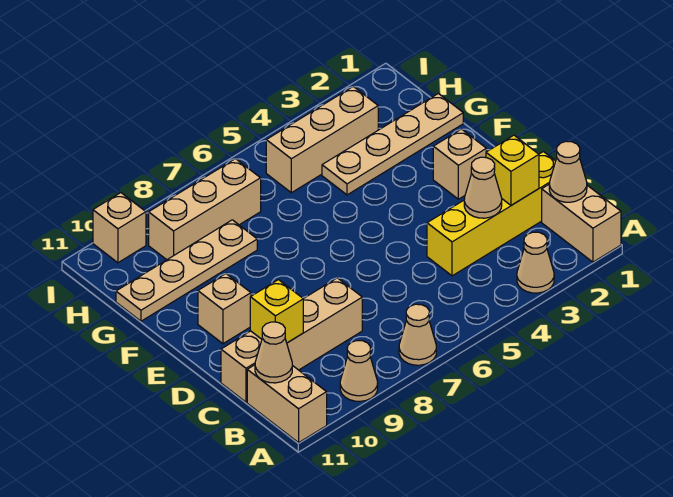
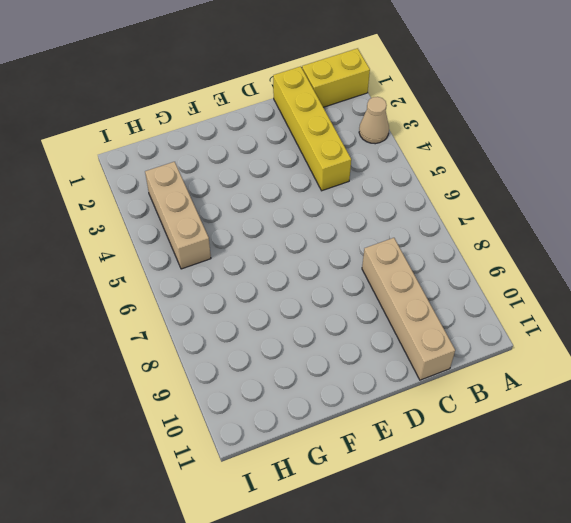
yellow 1x2 brick [302,48,370,107] -> tan 1x2 brick [542,184,621,262]
none -> tan 1x1 cone [399,304,436,365]
none -> tan 1x1 cone [340,341,378,401]
none -> tan 1x2 brick [247,365,327,443]

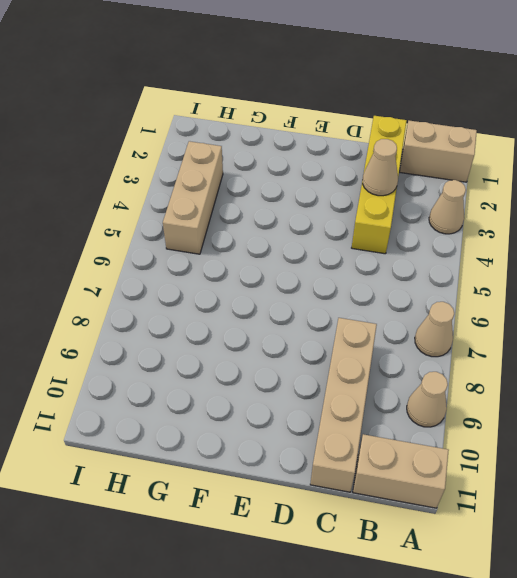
none -> tan 1x1 brick [433,129,486,199]
none -> tan 1x1 brick [198,274,251,344]
none -> tan 1x4 plate [322,94,463,195]

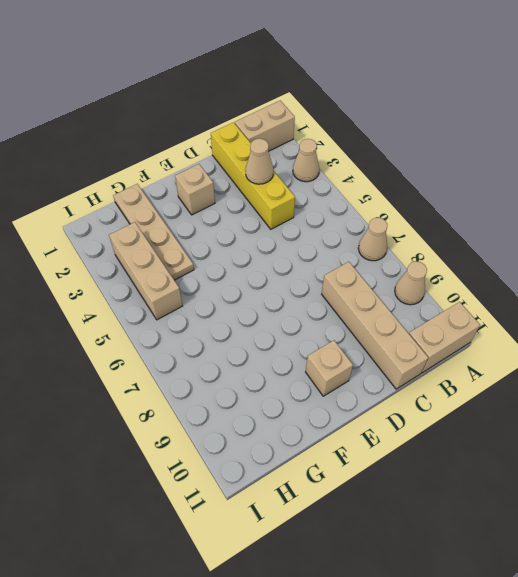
none -> tan 1x4 plate [116,220,257,321]
none -> tan 1x3 brick [149,159,261,260]
none -> tan 1x1 brick [93,193,146,263]

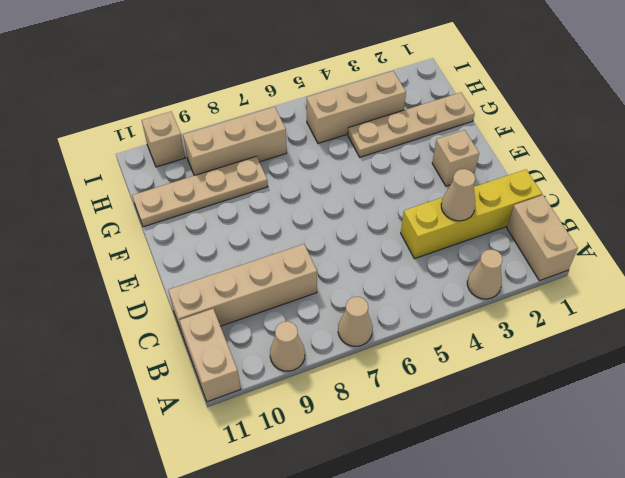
none -> tan 1x1 brick [198,274,251,344]
none -> tan 1x1 cone [549,141,587,202]
none -> tan 1x1 cone [255,322,292,383]

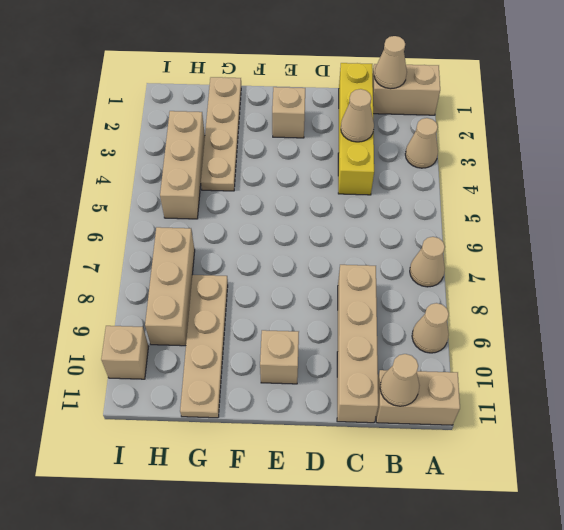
none -> yellow 1x1 brick [486,135,539,205]
none -> yellow 1x1 brick [250,280,303,343]

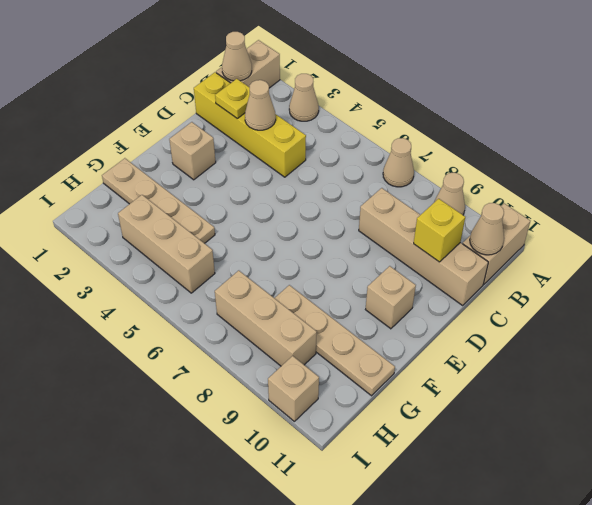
yellow 1x1 plate [215,79,250,119] -> yellow 1x1 brick [486,135,539,205]

